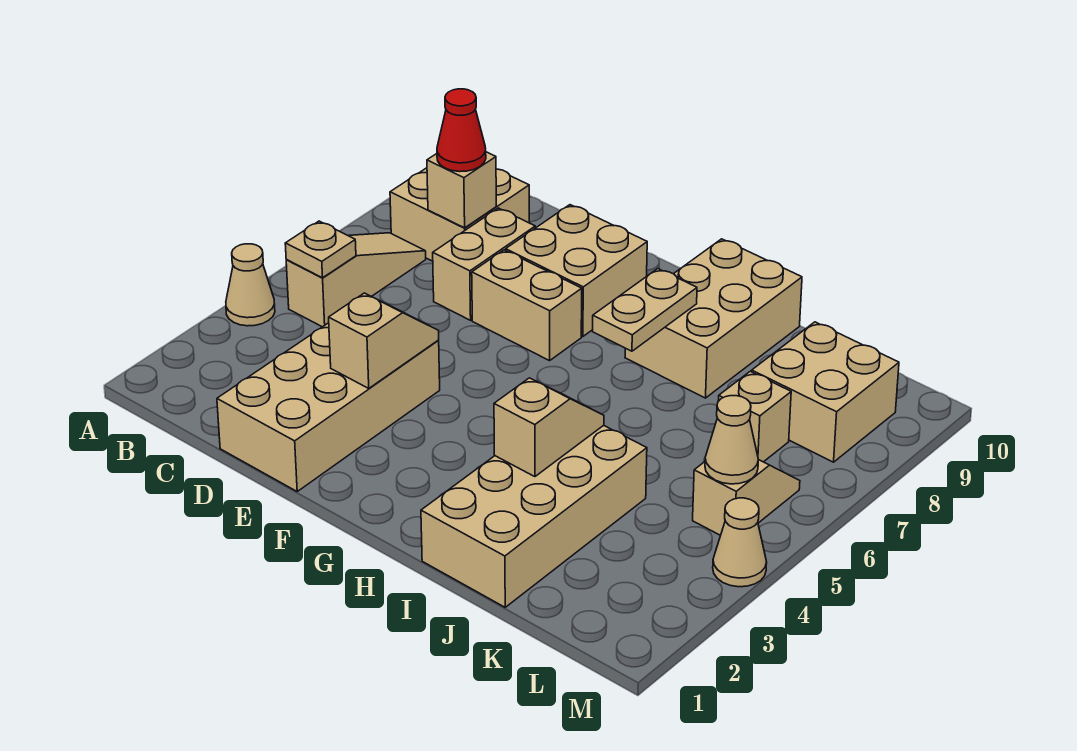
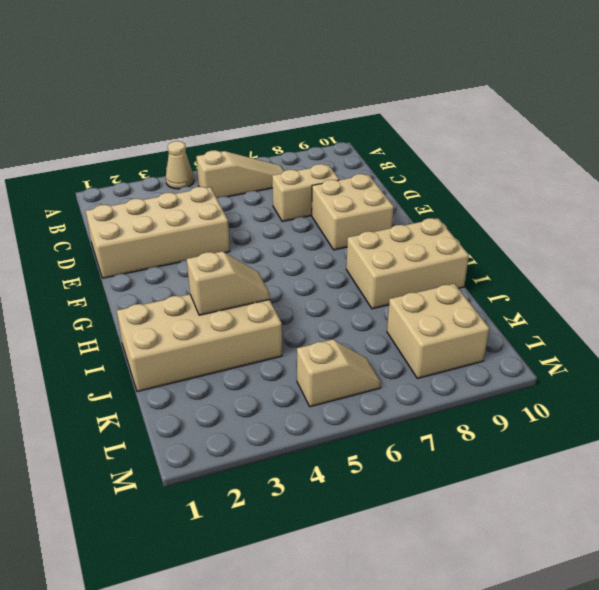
none -> tan 2x2 brick [390,168,529,261]
none -> tan 1x2 brick [472,250,582,361]
none -> tan 1x1 brick [718,371,791,462]

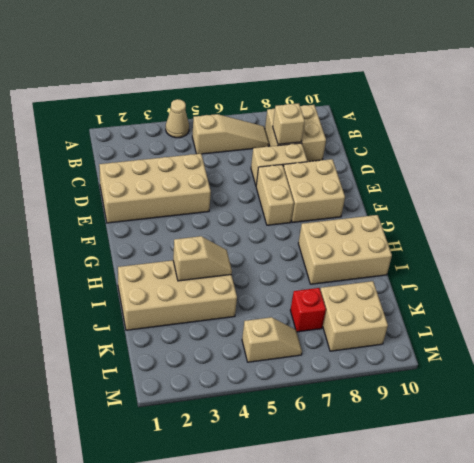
red 1x1 brick [290,288,326,332] -> tan 1x1 brick [718,371,791,462]
none -> tan 1x1 cone [713,498,767,587]
none -> tan 1x1 plate [285,221,356,278]
none -> tan 1x2 slope [329,293,439,388]

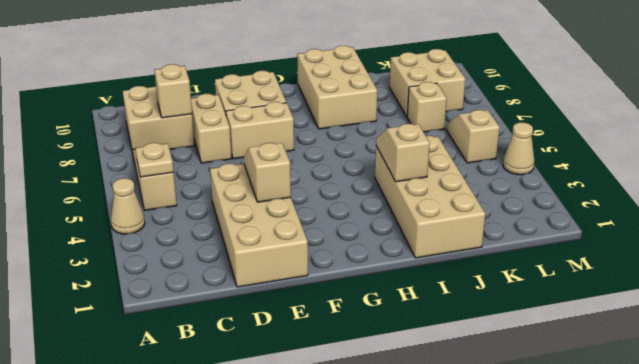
none -> tan 1x2 plate [593,269,697,351]
none -> tan 1x1 cone [705,396,758,484]
none -> red 1x1 cone [437,89,486,172]

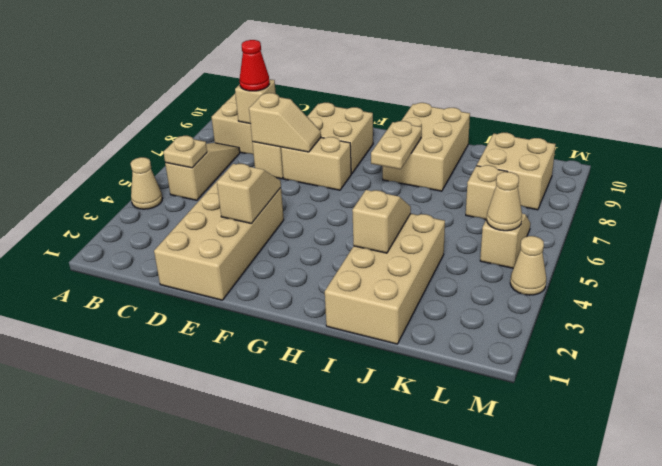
tan 1x2 slope [249,93,321,152] -> none

